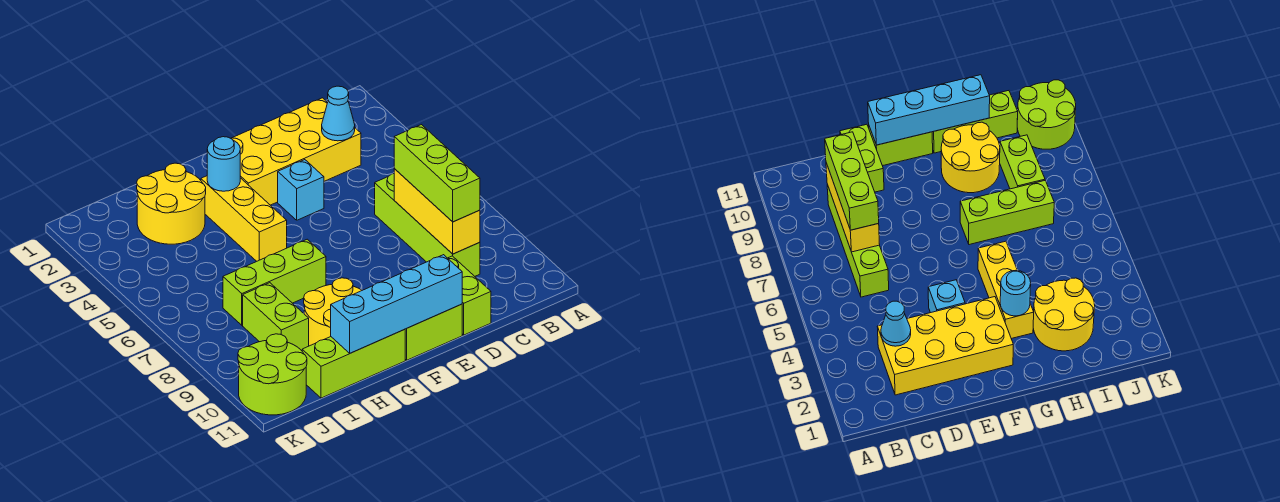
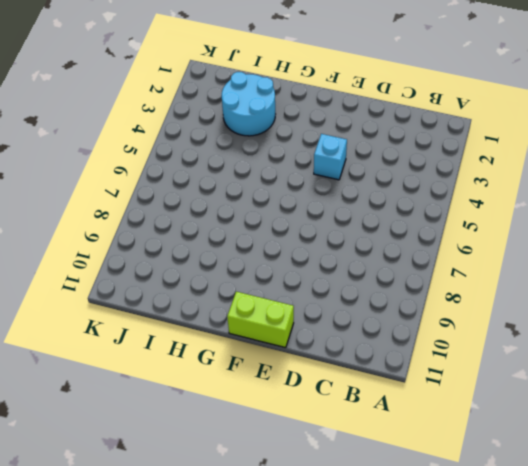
cyan 2x2 round brick [222,72,275,136] -> yellow 2x2 round brick [137,163,206,244]
none -> yellow 2x4 brick [231,98,361,205]
none -> lime 1x4 brick [375,174,480,276]
none -> lime 1x2 brick [448,256,491,335]

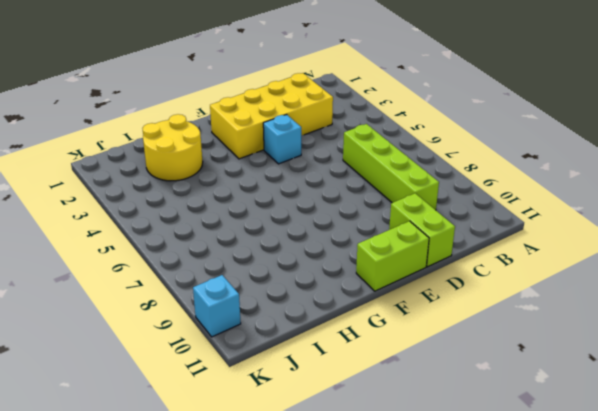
cyan 1x1 brick [193,275,241,337] -> lime 2x2 round brick [238,334,307,415]
none -> yellow 1x3 brick [201,176,287,261]
none -> lime 1x3 brick [223,239,326,325]
none -> yellow 2x2 round brick [304,278,362,346]

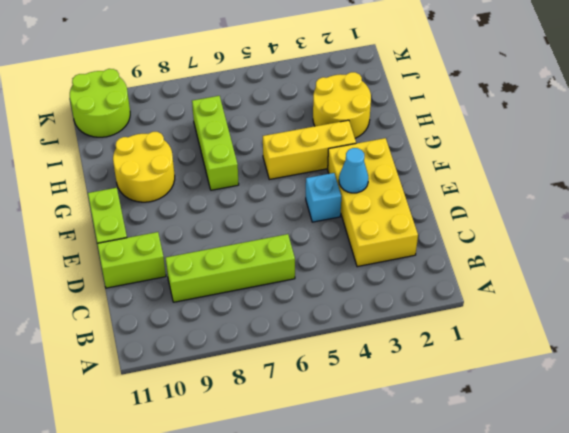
cyan 1x1 cone [339,148,368,193] -> cyan 1x1 cone moved to [322,86,355,141]
none -> lime 1x3 brick [302,329,405,398]
none -> lime 1x2 brick [243,283,309,351]
none -> yellow 1x3 brick [394,169,480,254]

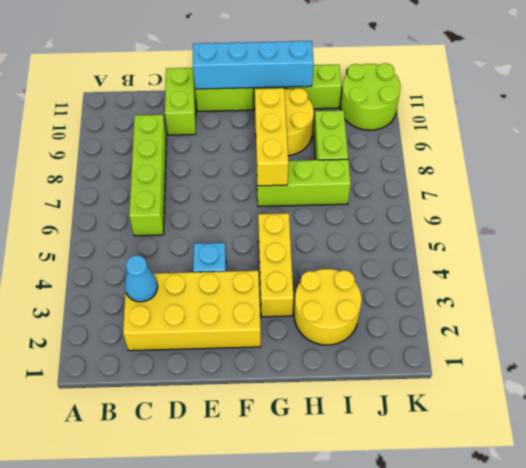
yellow 1x3 brick [255,88,288,186] -> yellow 1x3 brick moved to [394,169,480,254]
none -> cyan 1x1 round brick [207,137,240,191]
none -> lime 1x3 brick [394,125,480,222]

